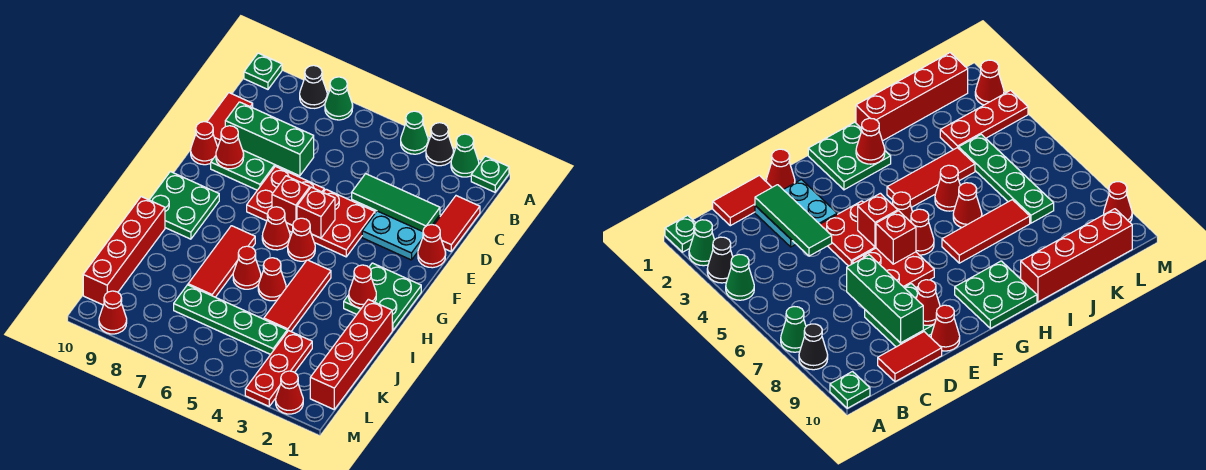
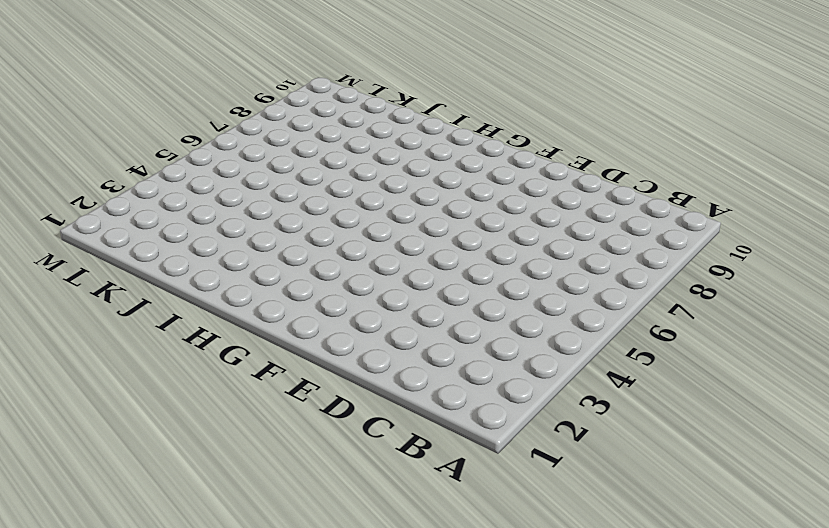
none -> green 1x1 plate [471,156,509,192]
none -> green 1x1 cone [451,134,479,177]
none -> black 1x1 cone [426,123,453,166]
none -> green 1x1 cone [401,111,428,154]

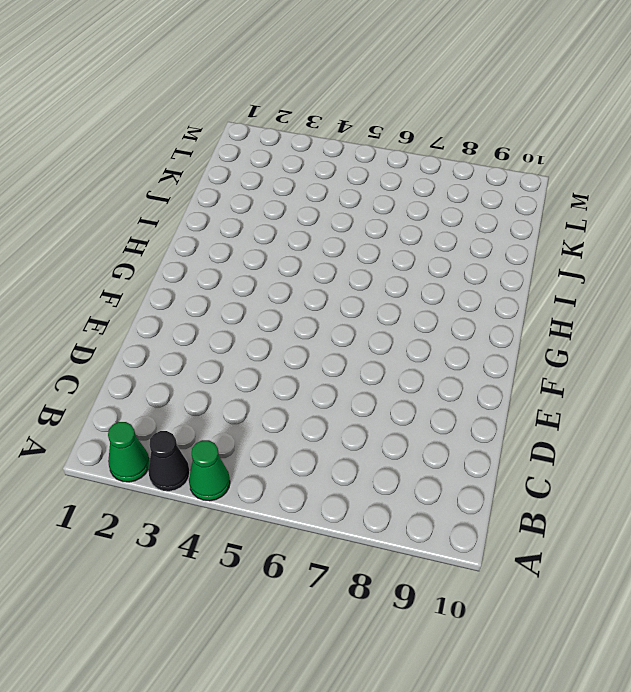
none -> green 1x1 plate [471,156,509,192]
none -> green 1x1 cone [325,77,353,120]
none -> black 1x1 cone [300,65,327,108]
none -> green 1x1 plate [244,53,282,89]

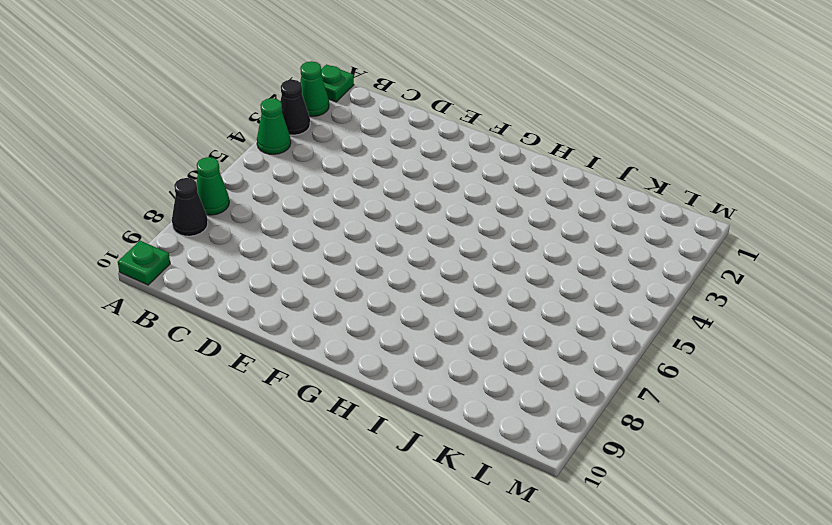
none -> red 1x2 tile [434,196,480,251]
none -> red 1x2 tile [207,93,253,146]
none -> cyan 2x2 plate [362,211,440,260]
none -> green 2x2 plate [211,150,279,190]

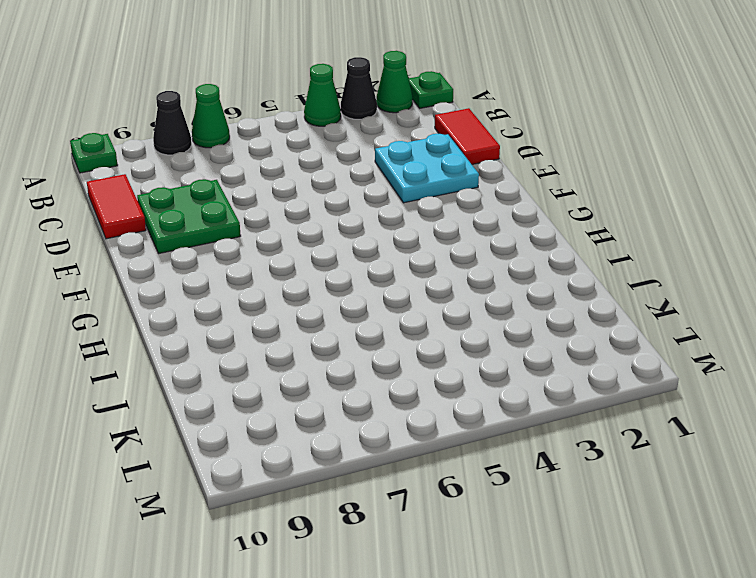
none -> red 1x1 cone [418,225,446,268]
none -> red 2x2 plate [312,189,375,257]
none -> red 2x2 plate [247,166,324,232]
none -> red 1x1 cone [191,122,218,165]

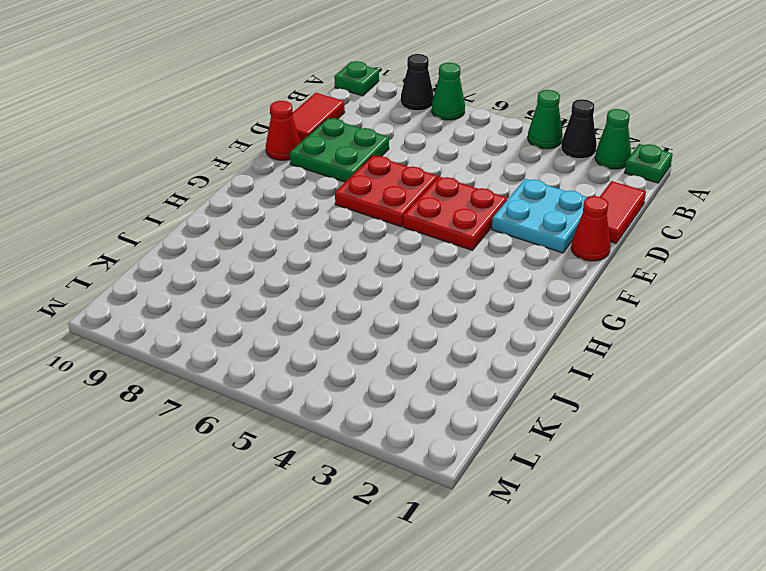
none -> green 2x2 plate [344,263,421,331]
none -> red 1x1 cone [288,218,315,261]
none -> red 1x1 cone [262,207,290,250]
none -> green 2x2 plate [149,172,219,239]

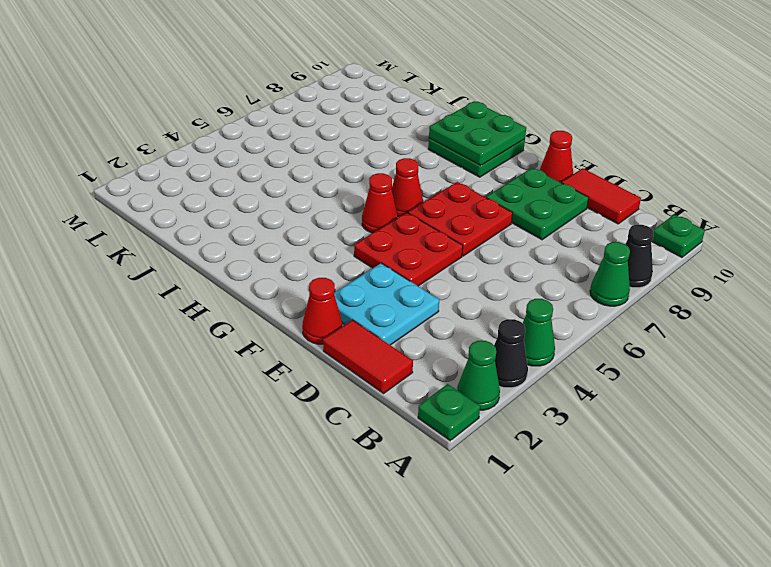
green 2x2 plate [429,101,526,166] -> green 2x2 plate moved to [344,263,421,331]
none -> red 1x3 tile [264,260,331,332]
none -> red 1x3 tile [188,226,255,297]
none -> red 1x4 brick [310,299,392,409]
none -> red 1x1 cone [258,258,286,301]

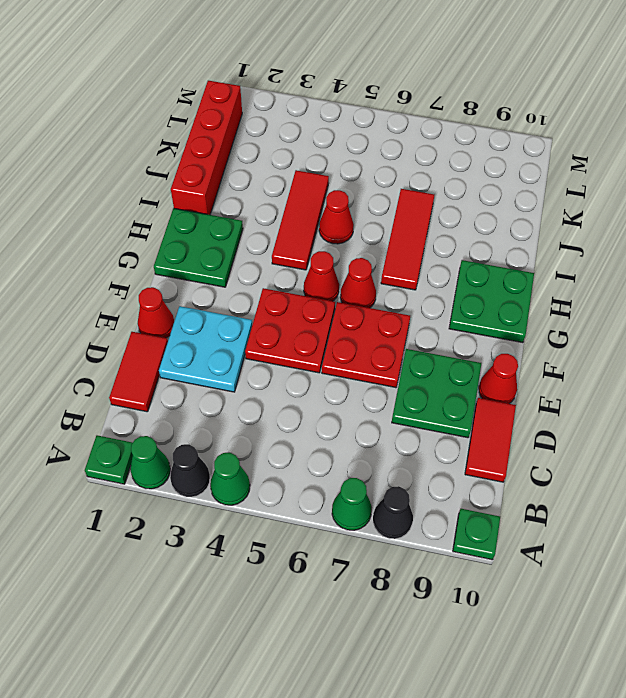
none -> red 1x1 cone [233,246,261,289]
none -> red 1x4 brick [83,197,165,305]
none -> red 1x3 plate [245,331,312,406]
none -> green 1x4 plate [174,285,287,354]

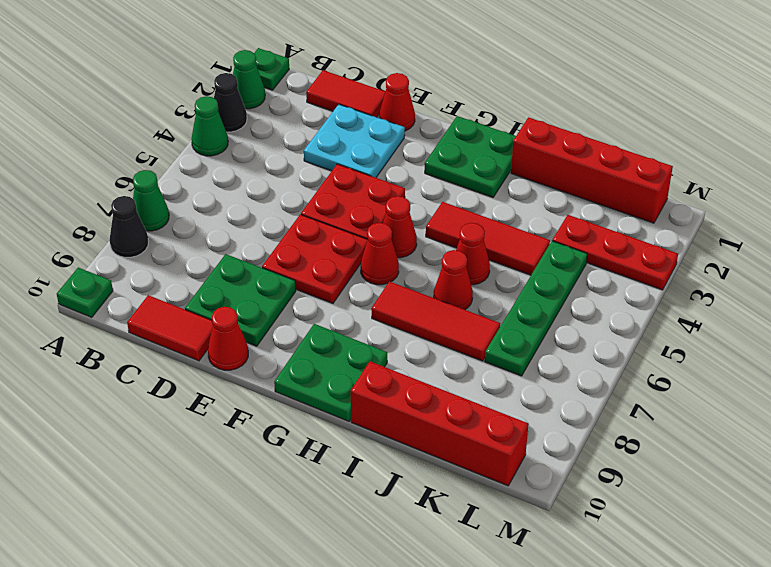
none -> red 1x1 cone [276,371,303,414]
none -> red 1x1 cone [99,291,127,334]
none -> green 1x3 tile [352,174,440,231]
none -> green 1x3 brick [225,102,314,176]

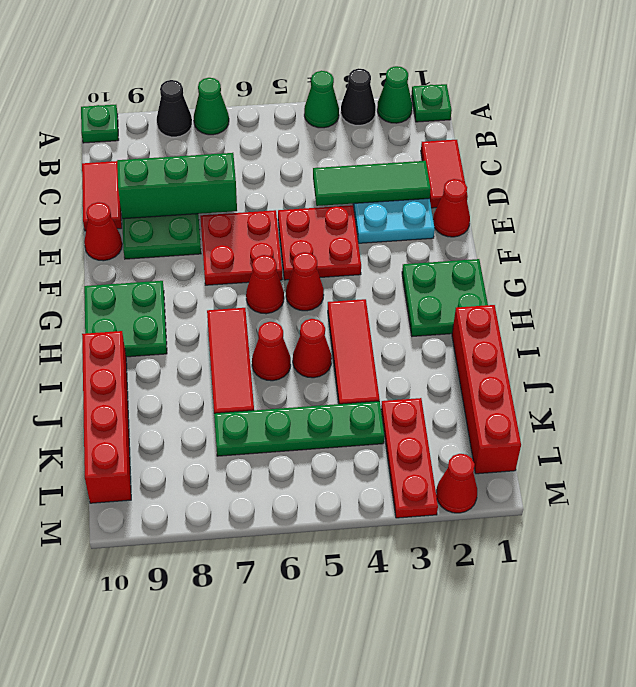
none -> red 1x1 cone [99,291,127,334]
none -> red 1x1 cone [216,126,244,169]
none -> red 1x1 brick [297,187,335,238]
none -> red 1x1 brick [272,176,310,225]

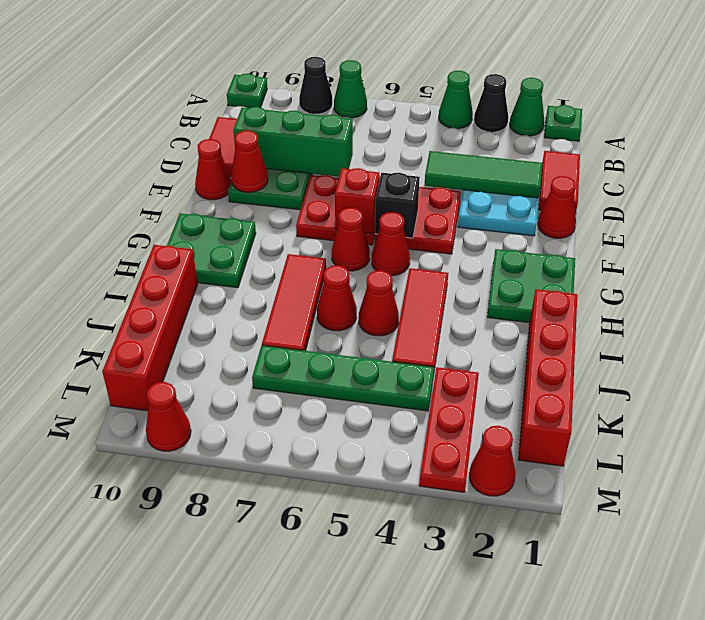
black 1x1 brick [375,173,420,238] -> red 1x1 brick [297,187,335,238]
none -> red 1x1 cone [349,265,376,308]

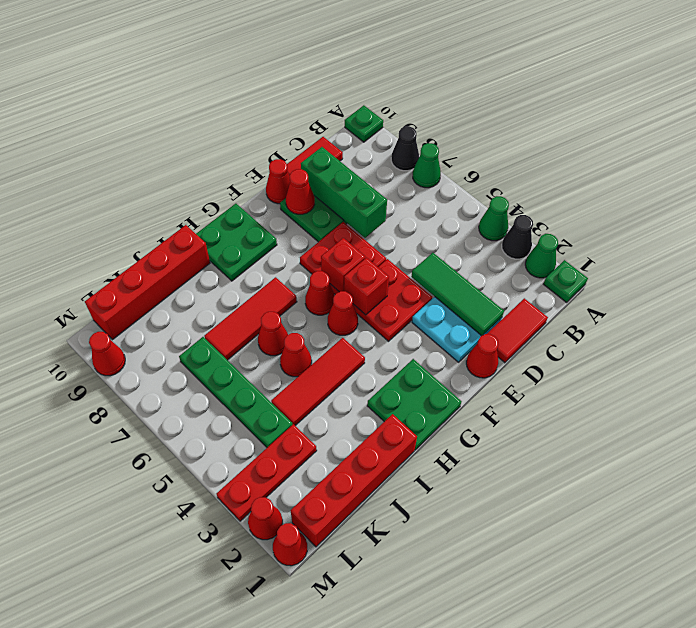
red 1x1 cone [273,523,307,566] -> red 1x1 cone moved to [349,265,376,308]

